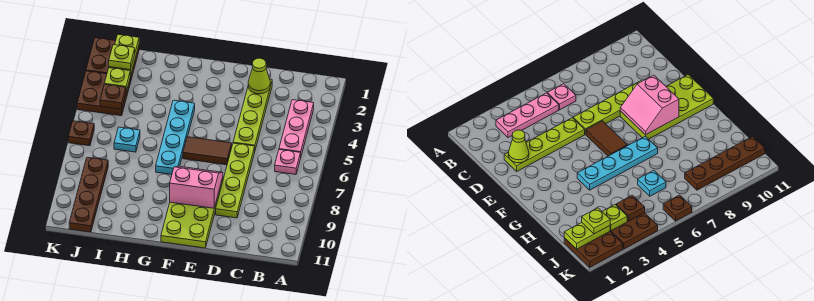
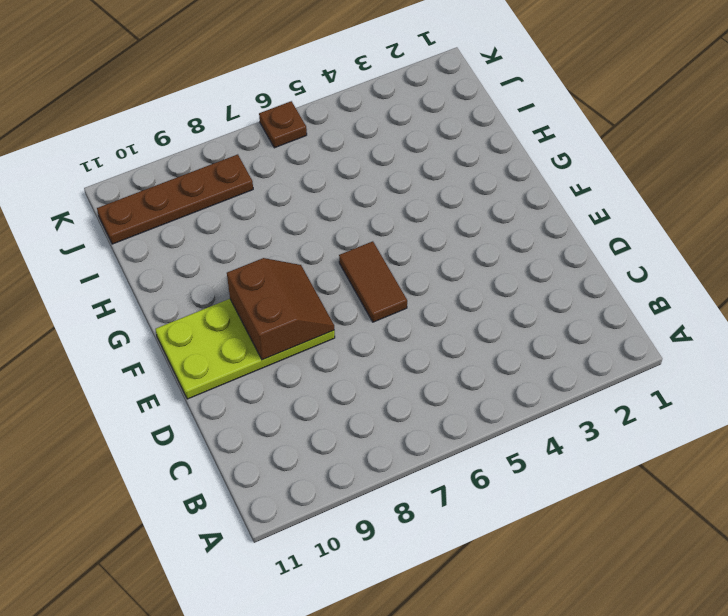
brown 2x2 slope [227,258,334,360] -> pink 2x2 slope [170,166,223,208]
none -> pink 1x3 plate [279,100,314,155]
none -> pink 1x1 plate [275,150,301,174]
none -> lime 1x4 plate [233,79,272,149]

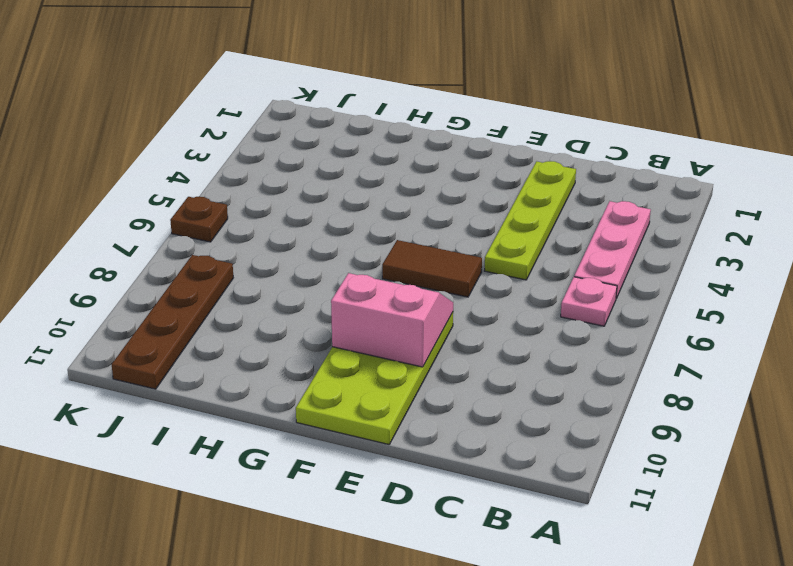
none -> lime 1x4 plate [216,143,255,218]
none -> cyan 1x4 plate [156,100,195,174]
none -> cyan 1x1 plate [114,127,140,152]

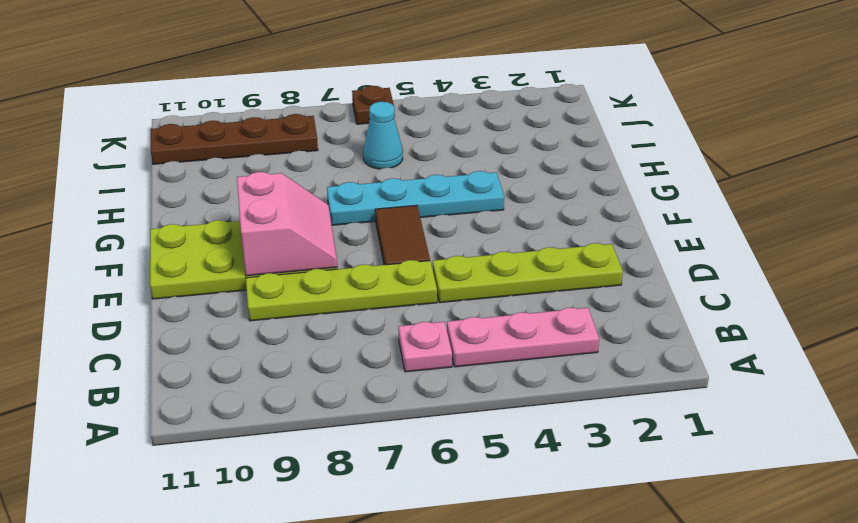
cyan 1x1 cone [363,102,403,169] -> cyan 1x1 plate [114,127,140,152]
none -> brown 2x2 plate [86,38,139,82]
none -> brown 2x2 plate [77,71,130,116]
none -> lime 1x1 cone [248,58,270,94]

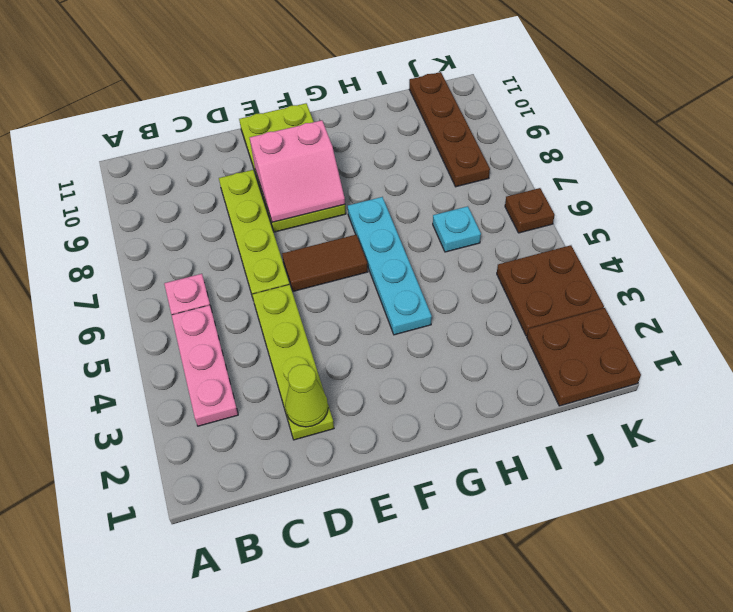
none -> lime 1x2 plate [109,35,139,76]
none -> lime 1x1 plate [104,68,130,91]
none -> brown 1x1 plate [100,84,126,109]

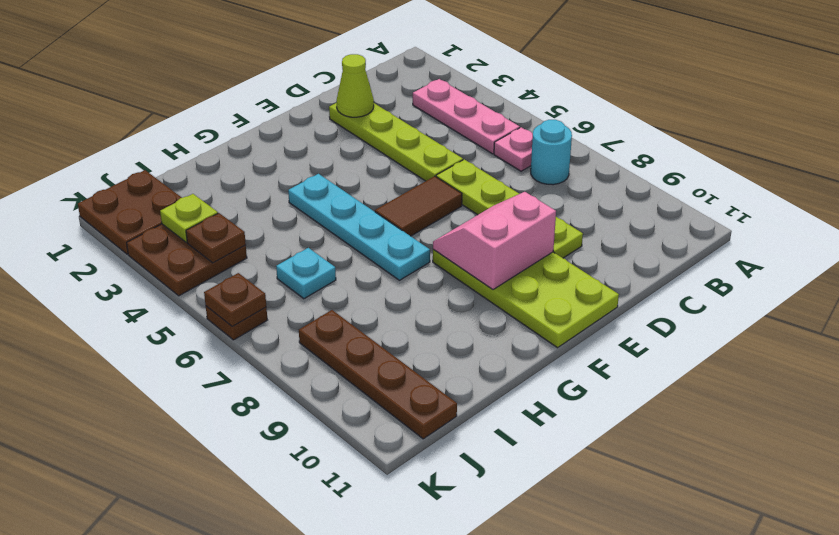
cyan 1x1 round brick [531,120,572,185] -> none
brown 1x1 plate [204,273,266,326] -> none
none -> lime 1x2 plate [109,35,139,76]
none -> lime 1x1 plate [109,45,135,70]

